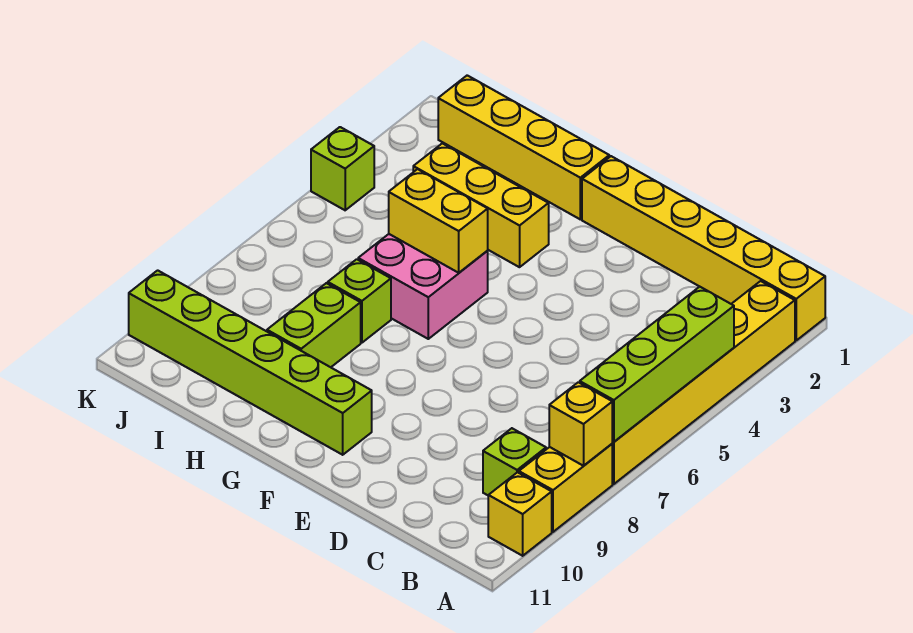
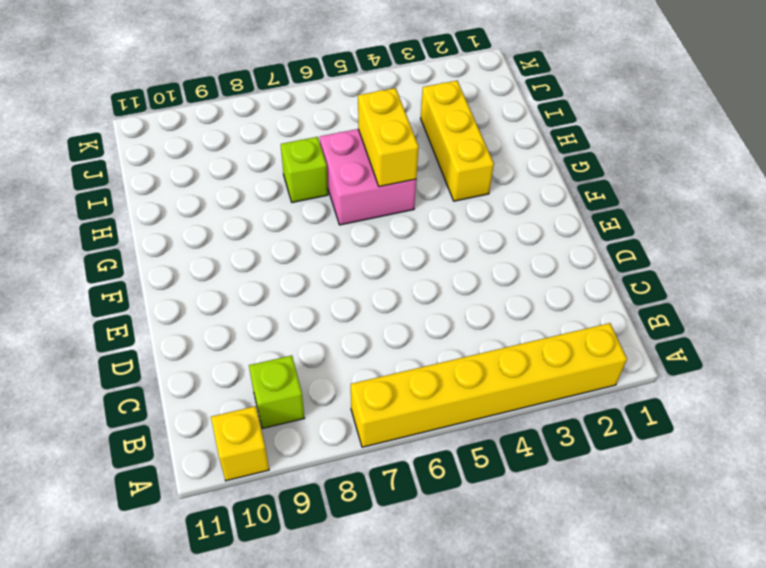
none -> yellow 1x6 brick [582,156,825,340]
none -> yellow 1x2 brick [519,444,612,532]
none -> lime 1x6 brick [129,270,372,455]

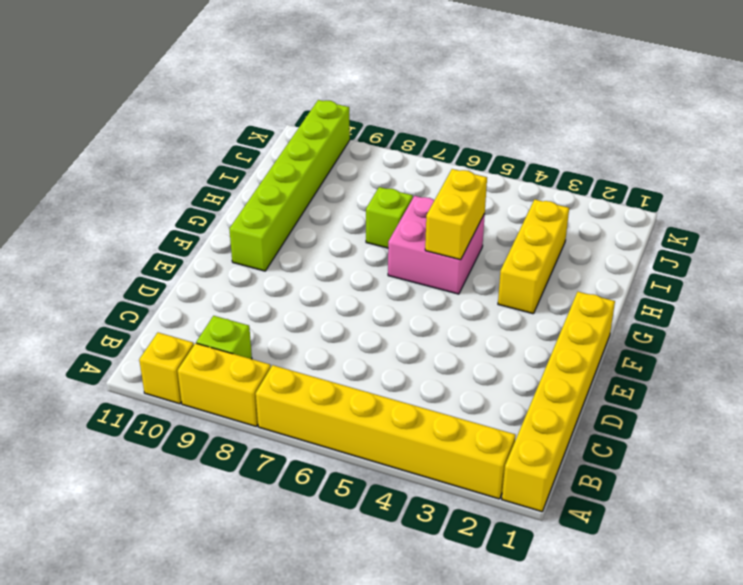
none -> yellow 1x4 brick [438,75,609,219]
none -> lime 1x2 brick [267,283,361,367]
none -> lime 1x1 brick [311,127,374,210]

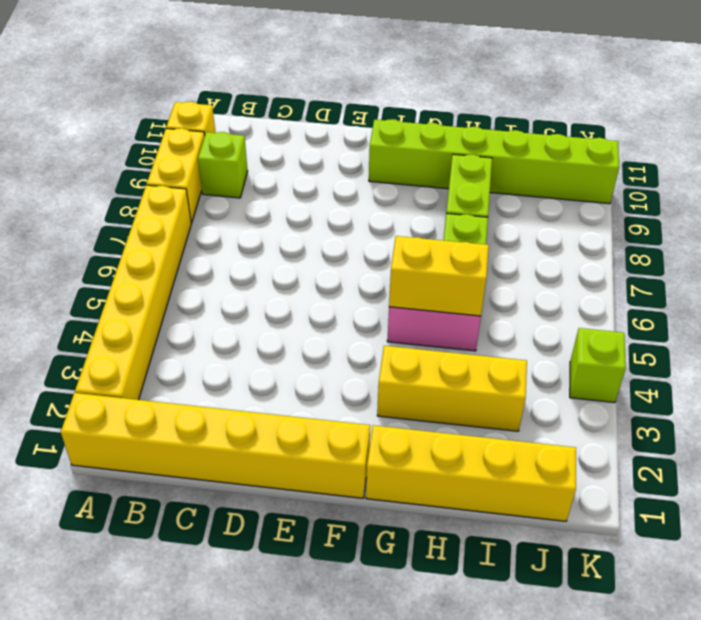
none -> lime 1x4 brick [580,287,734,442]
none -> yellow 1x1 brick [549,382,612,466]

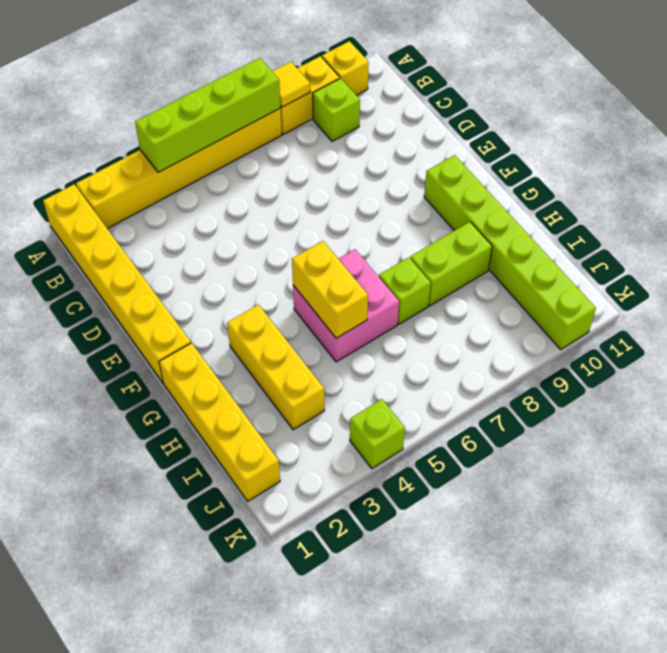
yellow 1x1 tile [272,62,310,107] -> yellow 1x1 brick [549,382,612,466]

